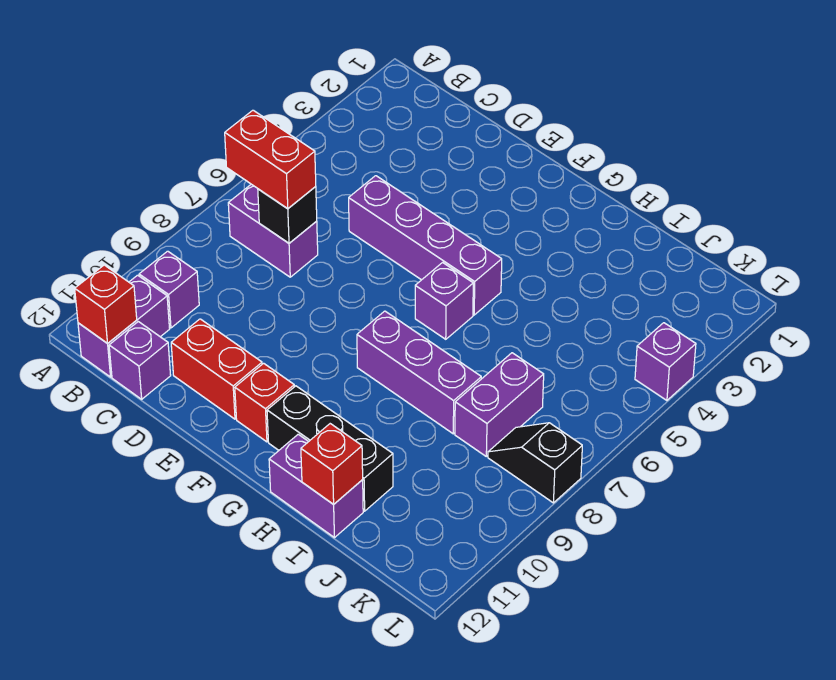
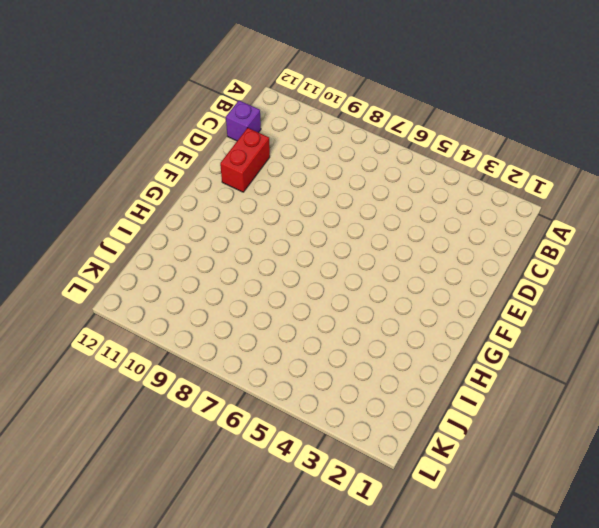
none -> purple 1x2 brick [228,184,318,277]
none -> purple 1x1 brick [139,251,199,328]
none -> purple 1x2 brick [78,275,170,377]

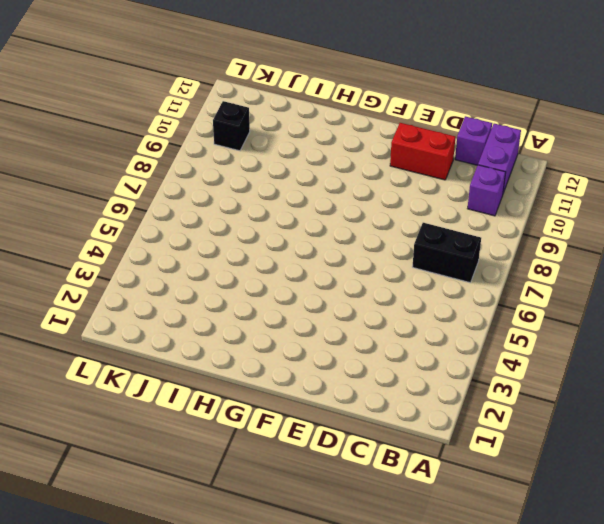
black 1x2 brick [412,223,481,283] -> purple 1x2 brick [228,184,318,277]
black 1x1 brick [213,101,250,151] -> black 1x1 brick moved to [258,186,317,243]
none -> purple 1x4 brick [349,176,502,315]
none -> red 1x1 brick [235,363,294,442]
none -> purple 1x1 brick [415,262,473,339]

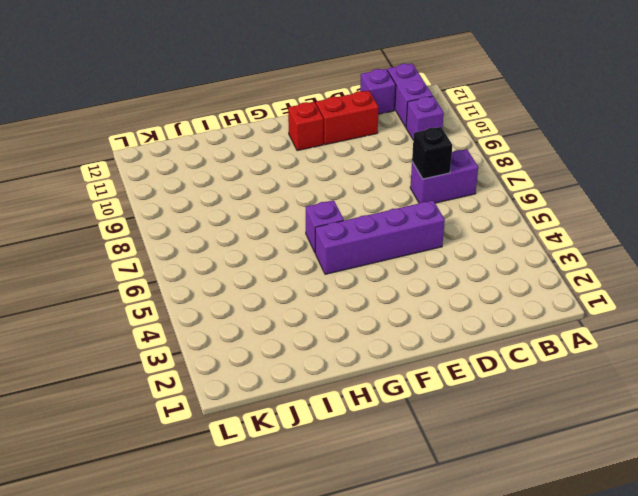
none -> purple 1x3 brick [357,311,481,434]
none -> black 1x3 brick [267,386,393,511]
none -> purple 1x2 brick [269,434,363,538]

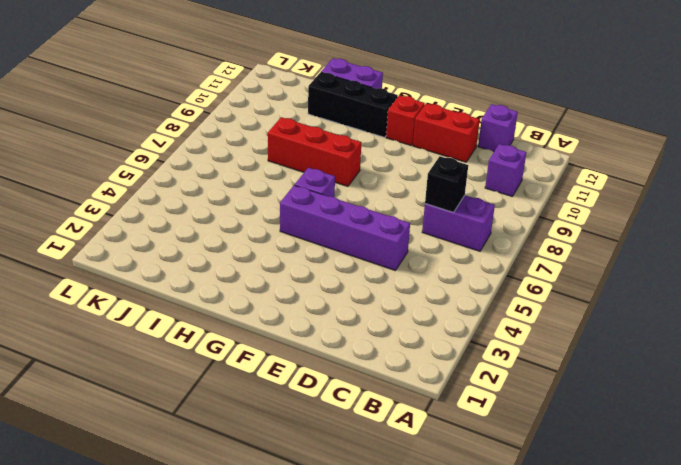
red 1x3 brick [268,117,361,186] -> purple 1x3 brick [357,311,481,434]
none -> purple 1x2 brick [78,275,170,377]
none -> purple 1x2 brick [455,353,544,456]
none -> black 1x2 slope [488,423,582,503]

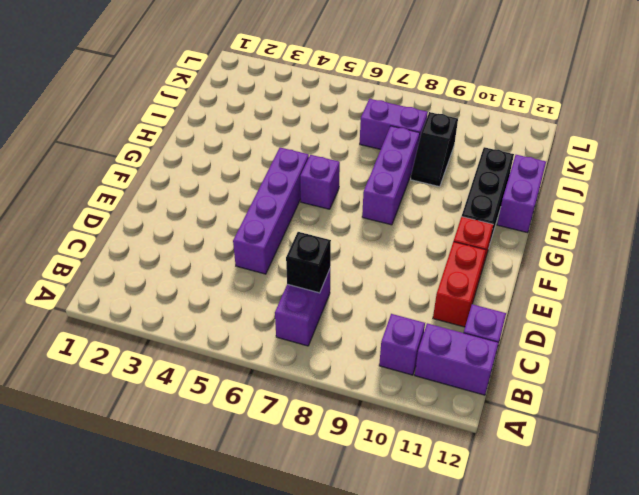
black 1x2 slope [411,112,458,187] -> black 1x2 slope moved to [488,423,582,503]
none -> purple 1x1 brick [635,323,696,400]
none -> red 1x1 brick [75,265,137,343]
none -> red 1x1 brick [301,424,363,504]

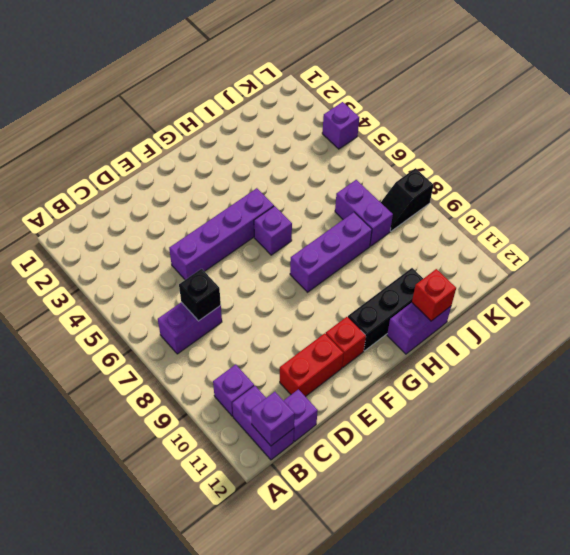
purple 1x1 brick [251,392,295,446] -> red 1x1 brick [75,265,137,343]
none -> red 1x2 brick [225,110,316,209]

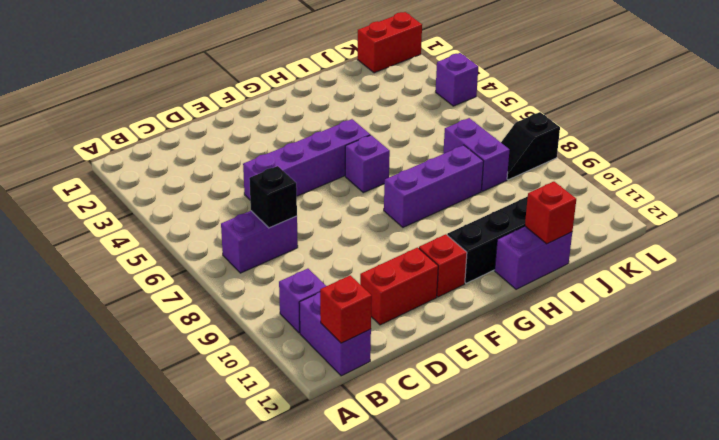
red 1x2 brick [357,12,422,73] -> red 1x2 brick moved to [225,110,316,209]
none -> purple 1x1 brick [109,322,171,399]

